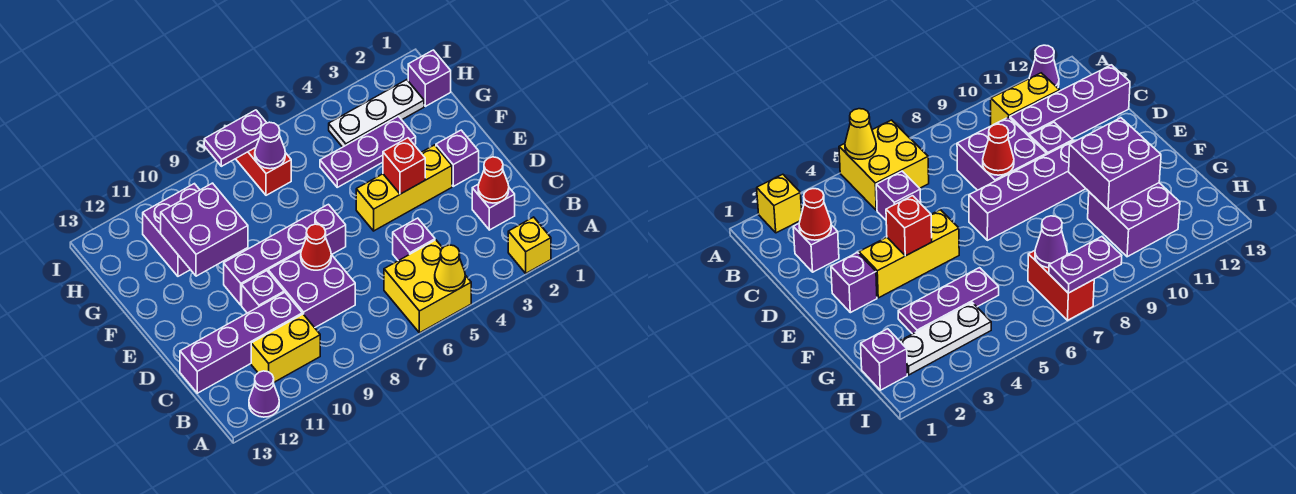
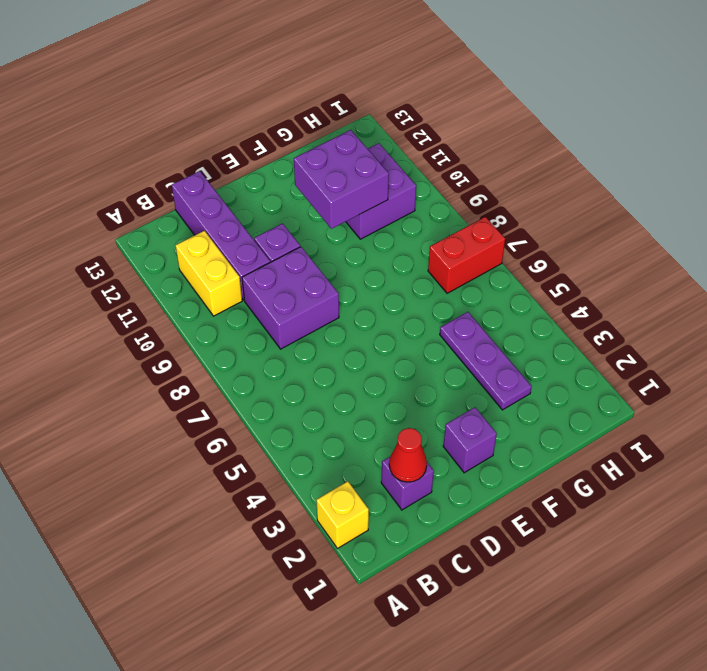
none -> yellow 2x2 brick [384,240,471,333]
none -> purple 1x1 cone [249,371,279,417]
none -> purple 1x1 brick [393,218,435,261]

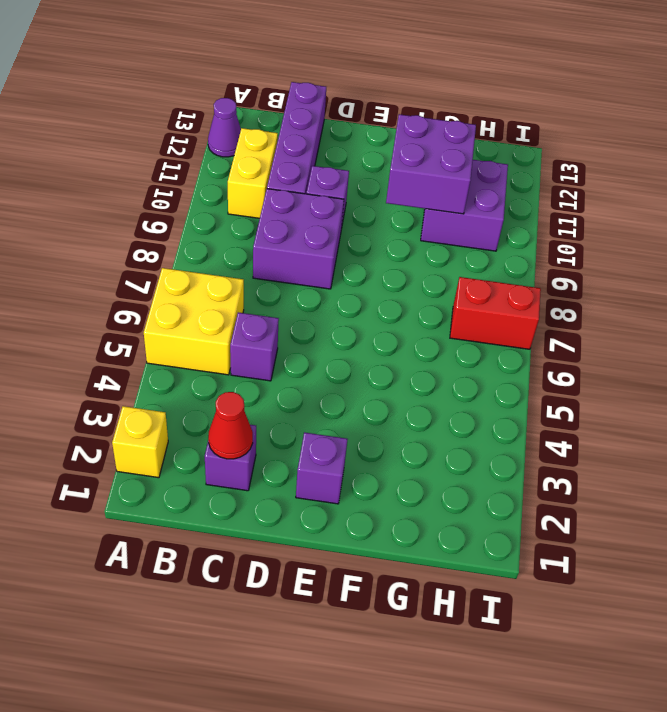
none -> yellow 1x3 brick [356,145,452,231]
none -> purple 1x4 brick [224,204,346,305]
none -> purple 1x3 plate [320,116,416,187]

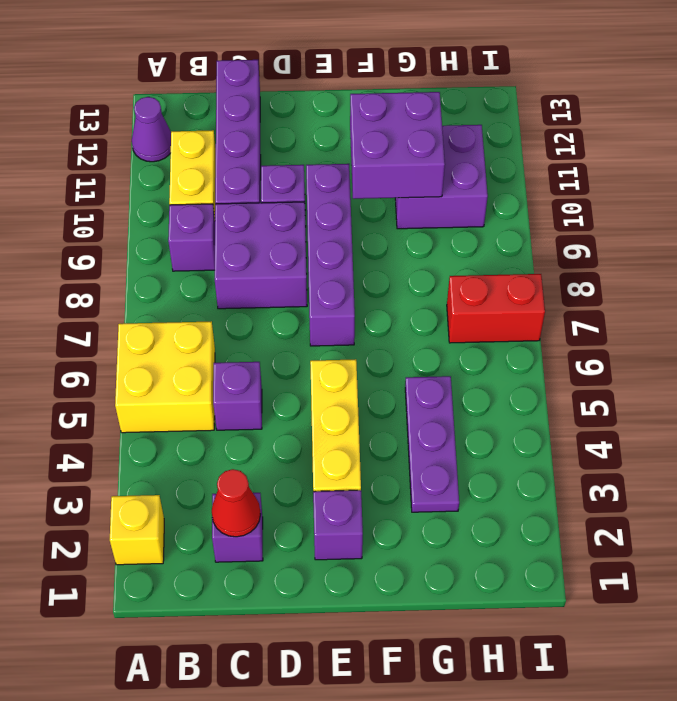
purple 1x1 brick [168,204,215,271] -> purple 1x1 brick moved to [408,50,451,106]
none -> white 1x3 plate [329,80,424,147]
none -> yellow 1x1 cone [435,245,465,291]
none -> red 1x1 cone [301,224,331,270]

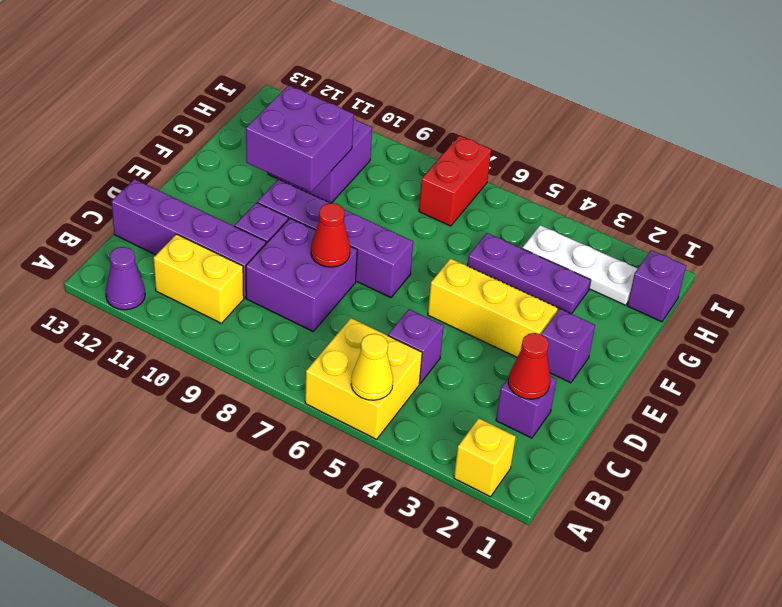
none -> red 1x1 brick [383,138,425,194]
none -> purple 1x1 cone [255,122,285,169]
none -> purple 1x2 plate [204,110,267,166]

